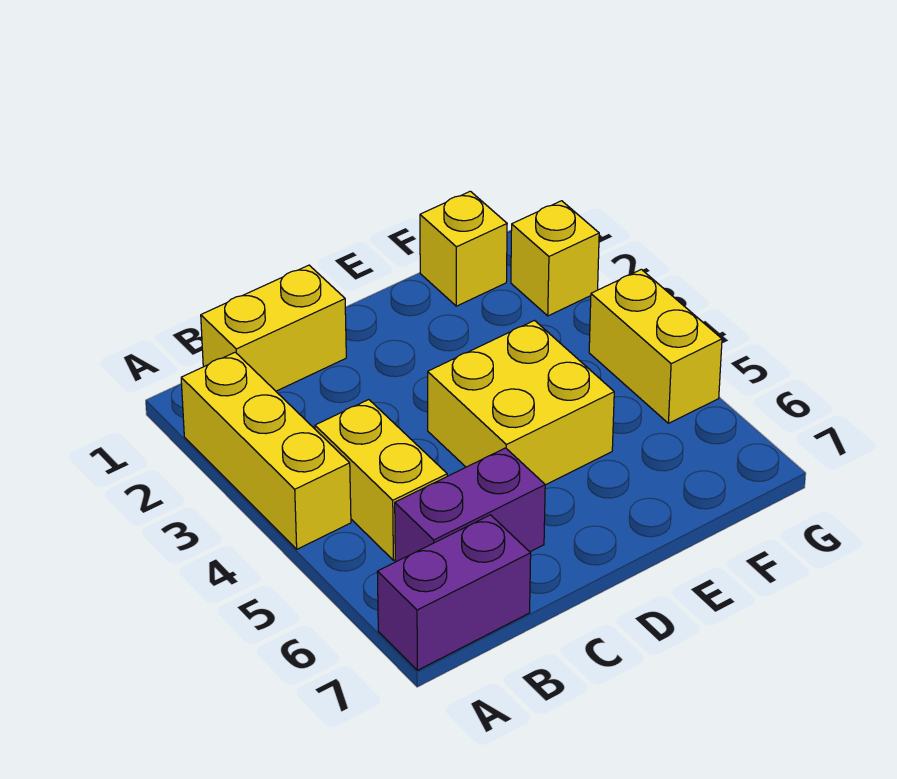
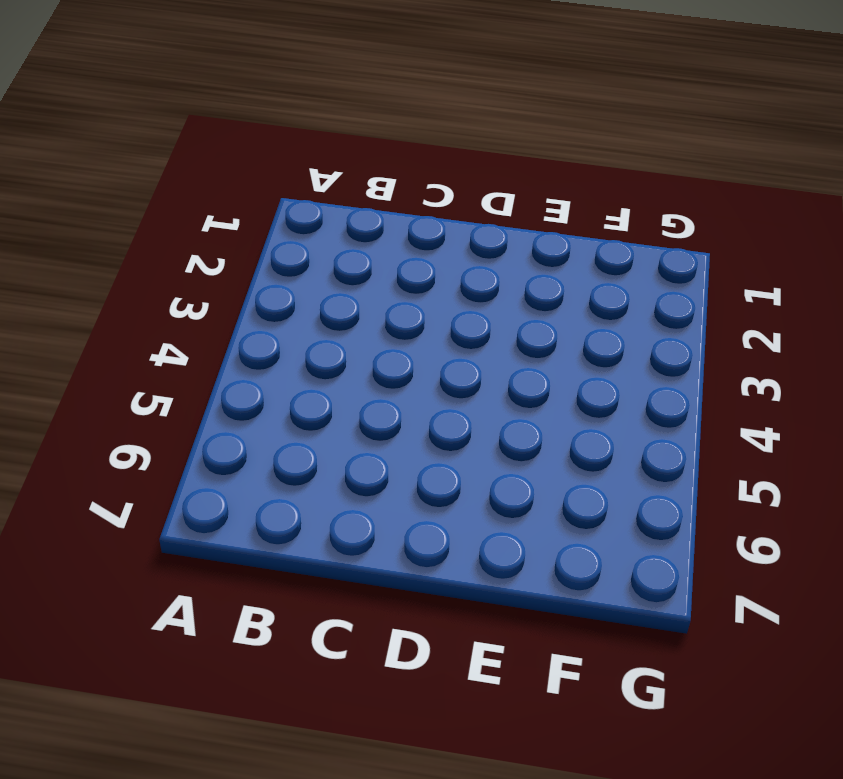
none -> yellow 1x3 brick [181,352,351,549]
none -> purple 1x2 brick [377,515,531,670]

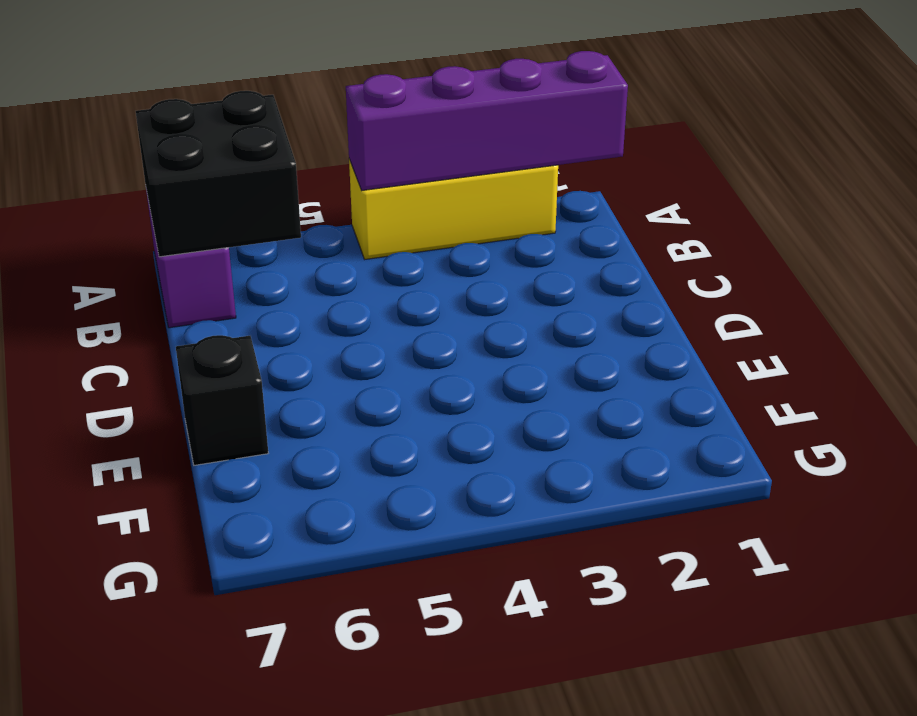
purple 1x4 brick [346,51,628,190] -> none
black 2x2 brick [136,91,301,257] -> none
black 1x1 brick [176,335,268,465] -> none
none -> yellow 1x2 brick [201,265,346,391]
none -> yellow 1x2 brick [315,400,447,560]

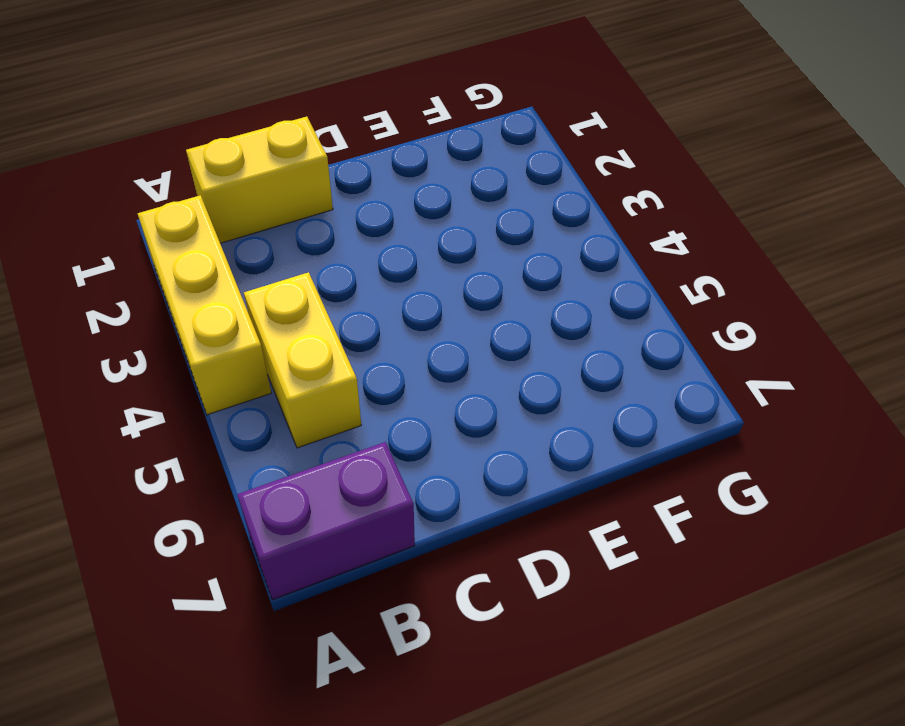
none -> purple 1x2 brick [395,448,545,562]
none -> yellow 2x2 brick [428,321,614,485]

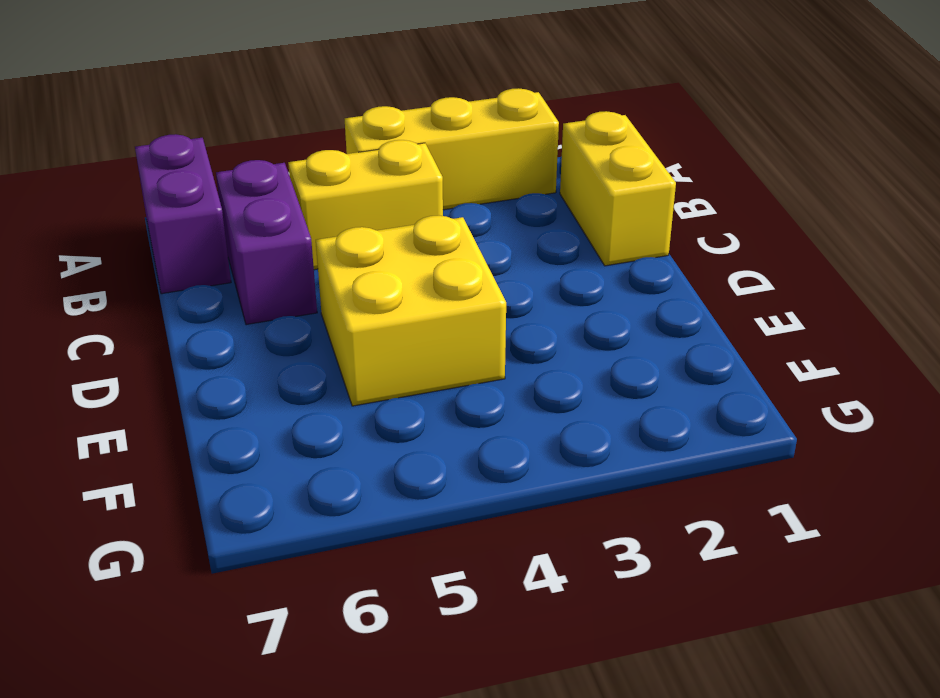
none -> yellow 1x1 brick [420,191,507,306]
none -> yellow 1x1 brick [511,201,599,316]

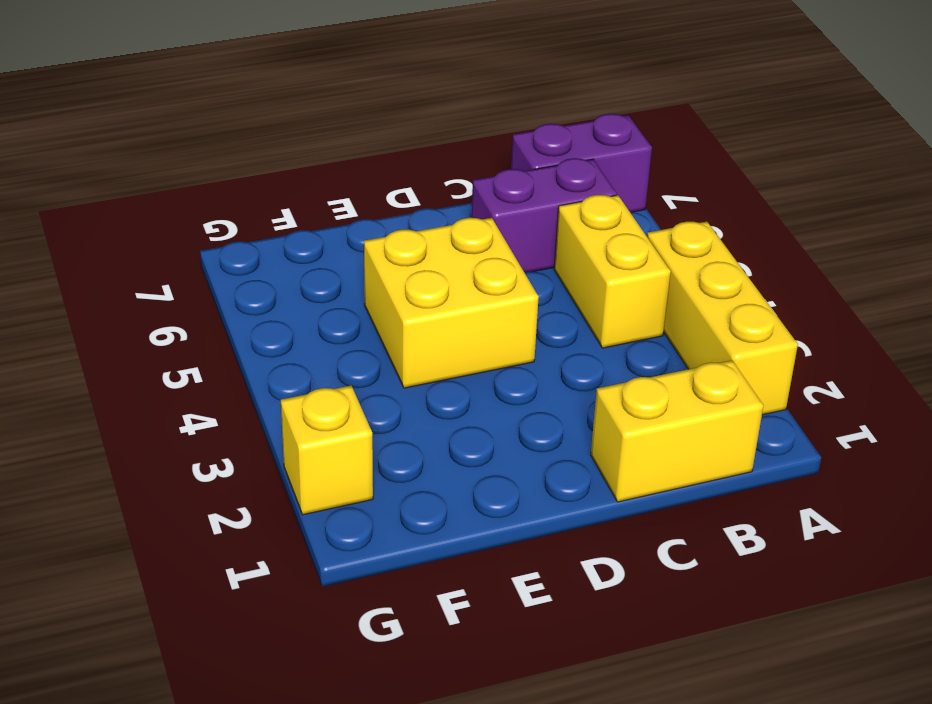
none -> yellow 1x1 brick [420,191,507,306]
none -> yellow 1x2 brick [589,269,722,423]

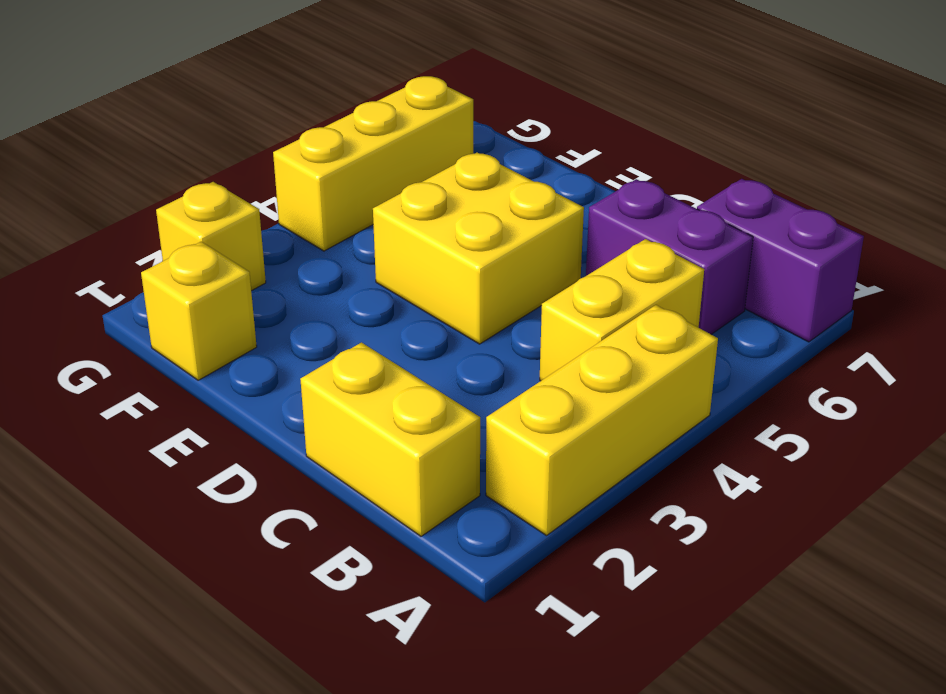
yellow 1x3 brick [273,76,473,251] -> yellow 1x2 brick [589,269,722,423]

